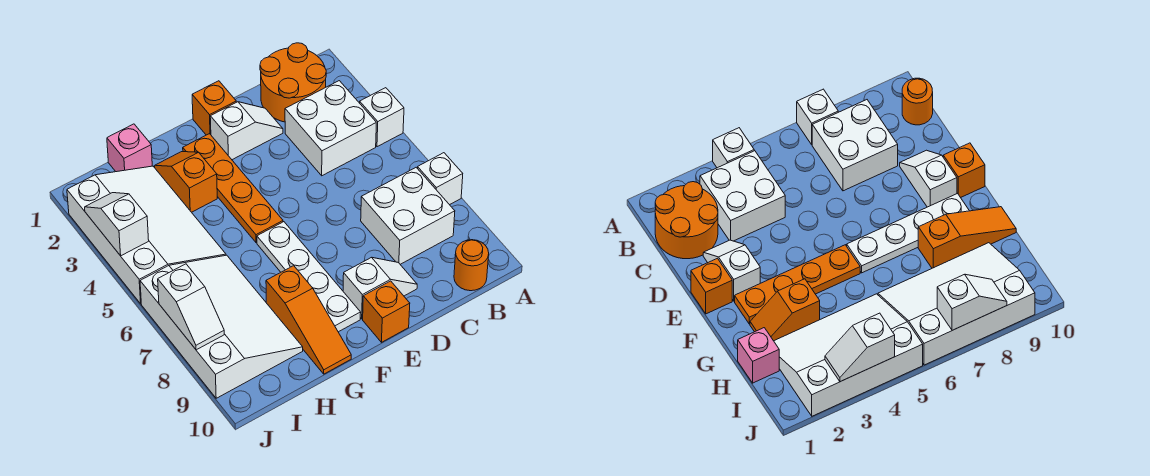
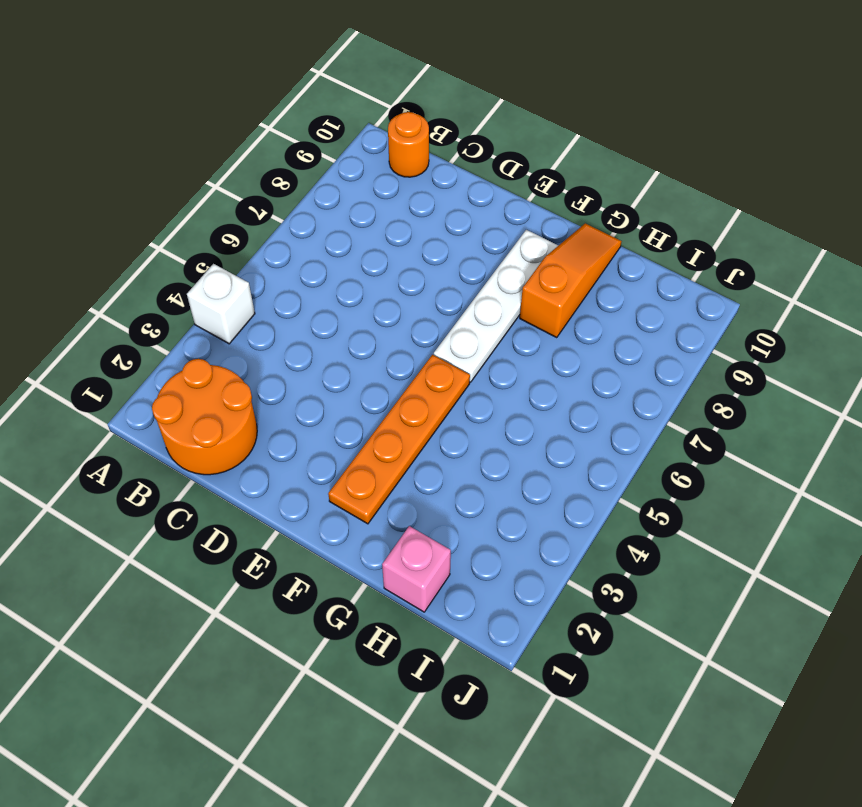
none -> white 1x1 brick [417,153,463,205]
none -> white 2x2 brick [285,81,376,176]
none -> white 2x2 brick [361,168,455,264]

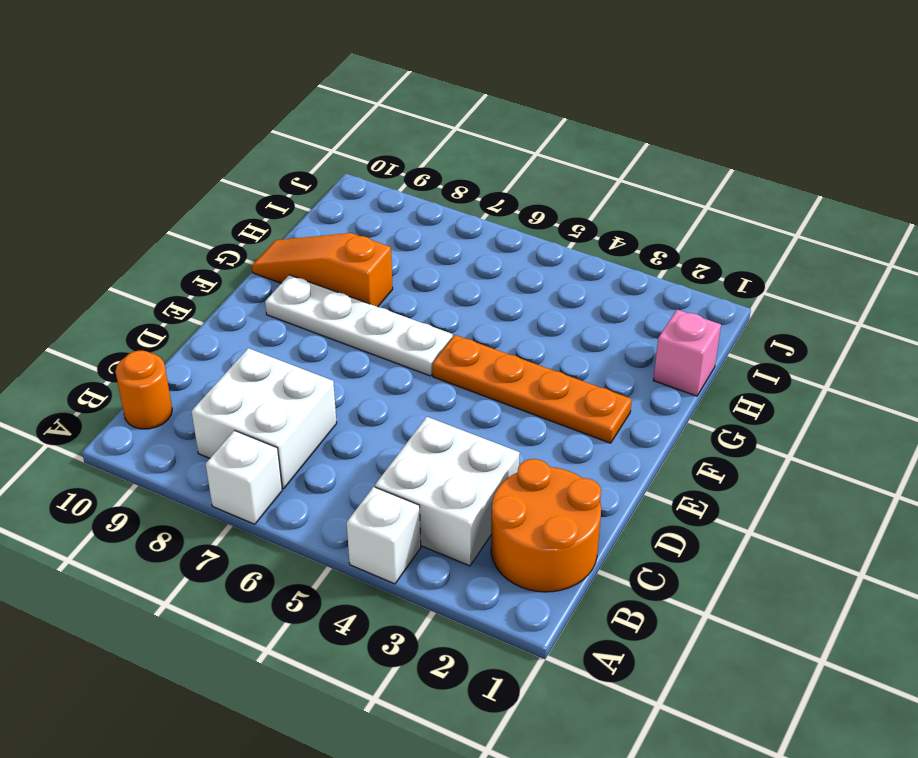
none -> white 1x2 slope [210,102,283,160]
none -> white 1x2 slope [343,257,417,319]
none -> orange 1x1 brick [192,81,236,135]

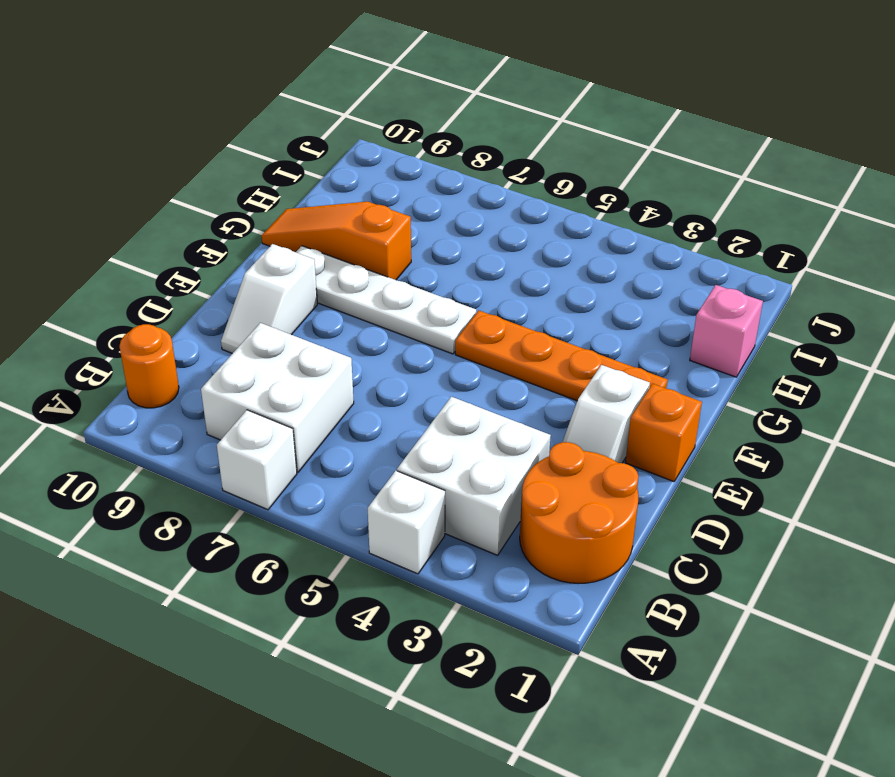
none -> orange 1x1 brick [363,281,410,342]
none -> orange 1x2 slope [155,152,217,212]
none -> white 3x4 slope [67,166,226,304]

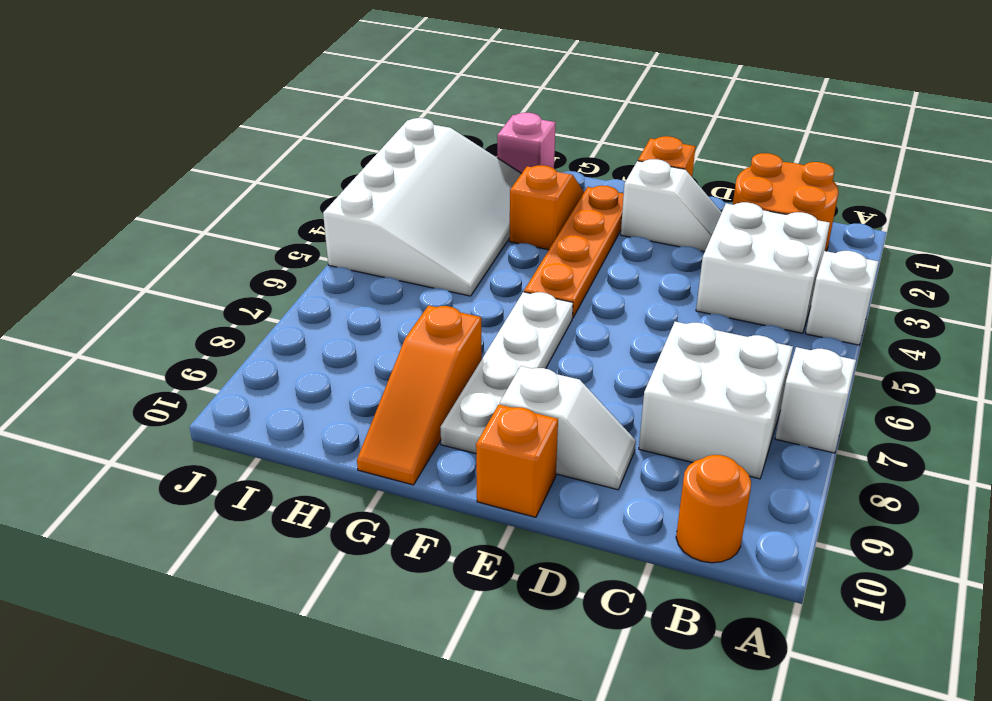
none -> white 3x4 slope [140,255,303,398]
none -> white 1x2 slope [85,193,149,256]
none -> white 1x2 slope [158,264,224,350]

